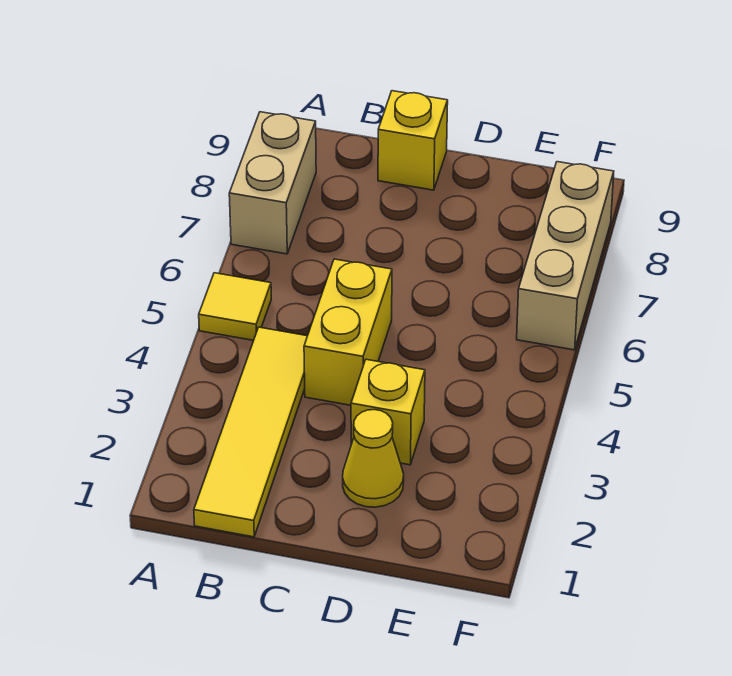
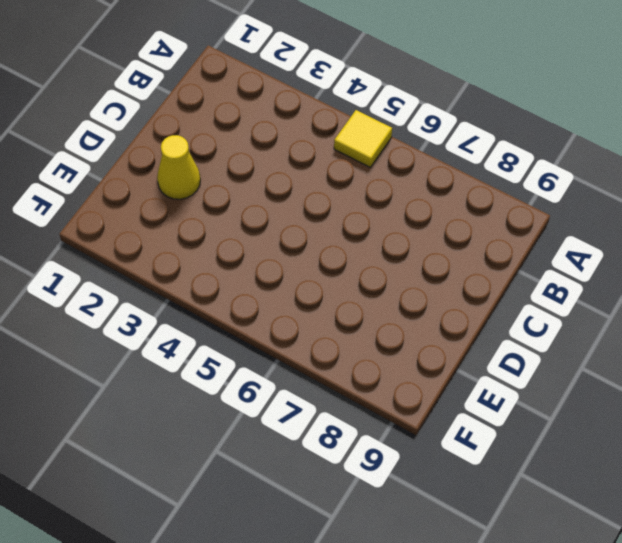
none -> tan 1x2 brick [229,112,316,254]
none -> yellow 1x4 tile [194,327,307,537]

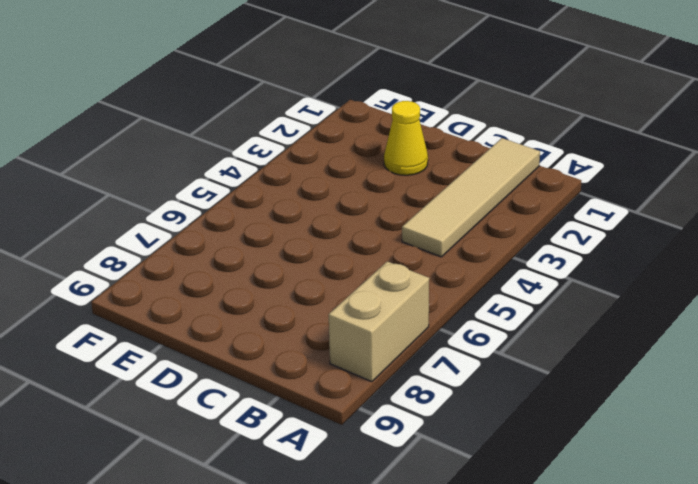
tan 1x4 tile [402,138,540,257] -> yellow 1x4 tile [194,327,307,537]
none -> yellow 1x1 tile [199,273,271,340]
none -> yellow 1x2 brick [304,259,392,405]

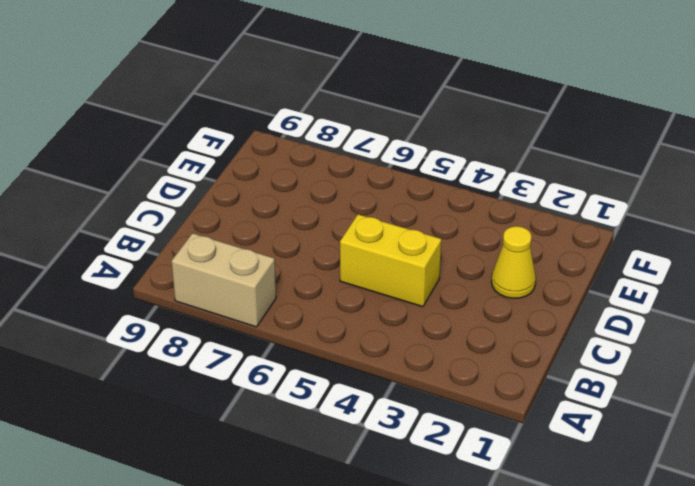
none -> yellow 1x1 tile [199,273,271,340]
none -> yellow 1x4 tile [194,327,307,537]

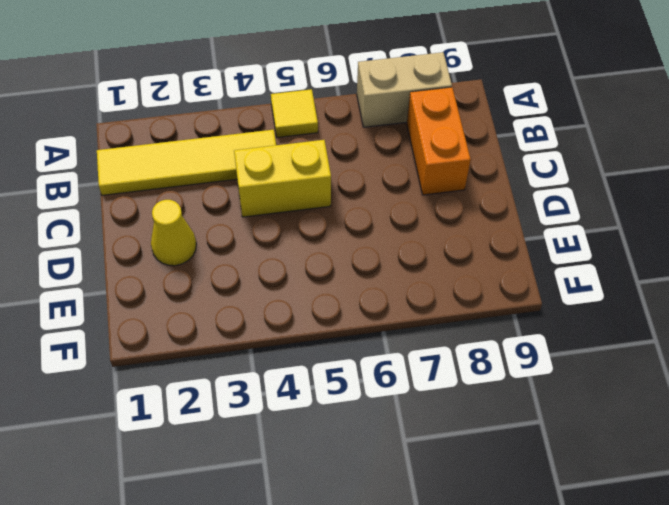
orange 1x2 brick [407,87,471,195] -> none
none -> yellow 1x1 brick [378,91,448,190]
none -> yellow 1x1 brick [351,359,425,465]

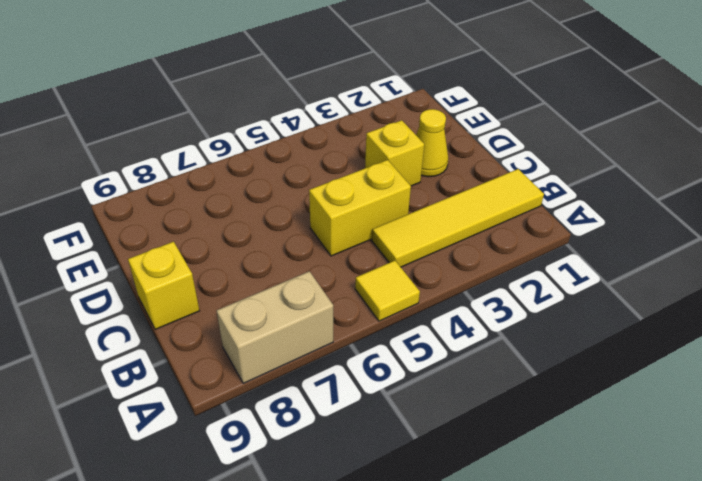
none -> tan 1x3 brick [517,162,614,350]

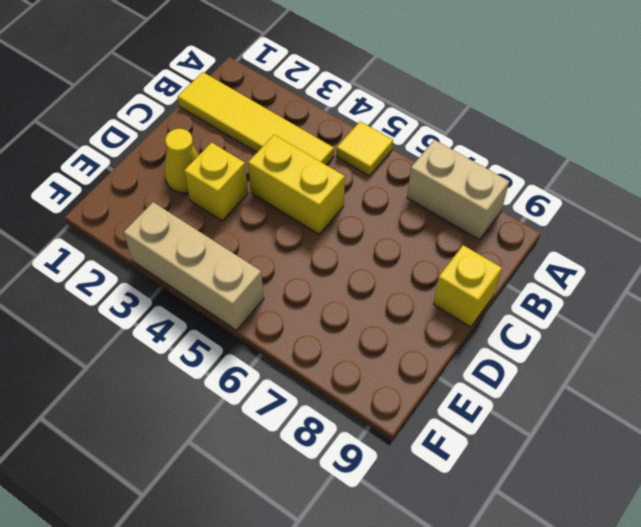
tan 1x3 brick [124,202,264,330] -> tan 1x3 brick moved to [517,162,614,350]

